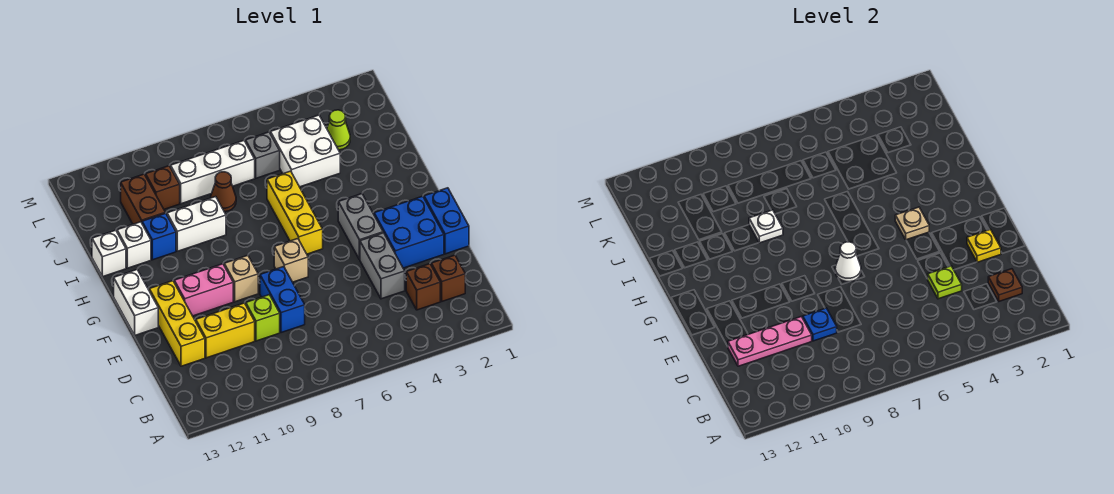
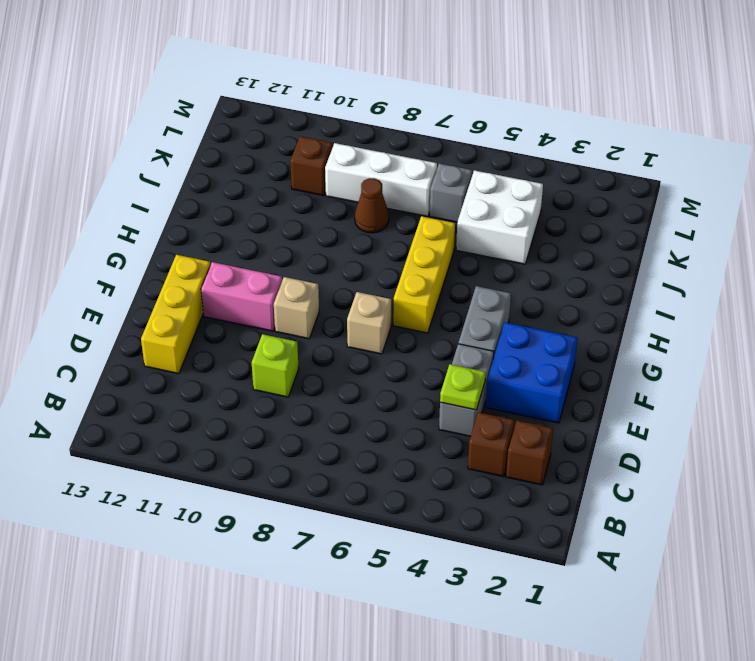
none -> blue 1x2 brick [260,267,305,333]
none -> yellow 1x2 brick [196,303,255,358]
none -> blue 1x2 brick [424,188,469,254]
none -> white 1x2 brick [114,270,158,335]

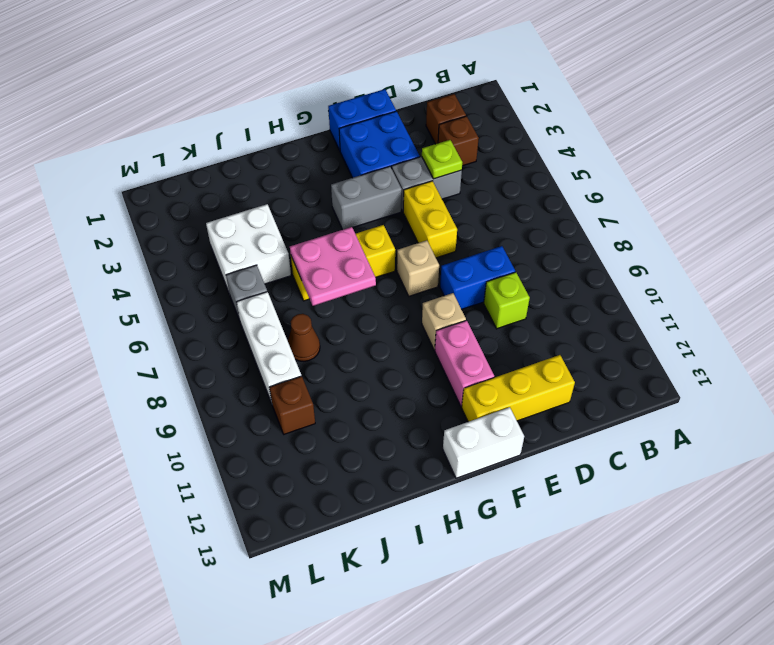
yellow 1x2 brick [403,181,457,258] -> yellow 1x2 brick moved to [196,303,255,358]
pink 2x2 plate [290,227,376,306] -> none
none -> white 1x2 brick [167,197,226,251]
none -> blue 1x1 brick [142,213,176,260]
none -> white 1x1 brick [117,222,151,268]
none -> white 1x1 brick [92,230,126,277]

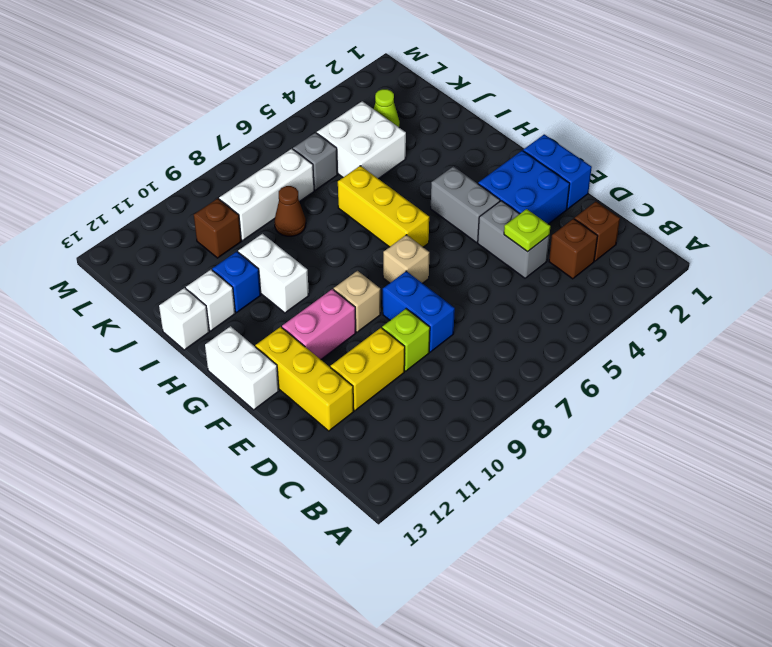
white 1x2 brick [238,234,309,313] -> white 1x2 brick turned to [167,197,226,251]
none -> brown 1x2 brick [121,174,165,224]
none -> brown 1x1 plate [988,269,1022,301]
none -> blue 1x1 plate [803,308,837,341]
none -> pink 1x3 plate [728,317,812,366]

